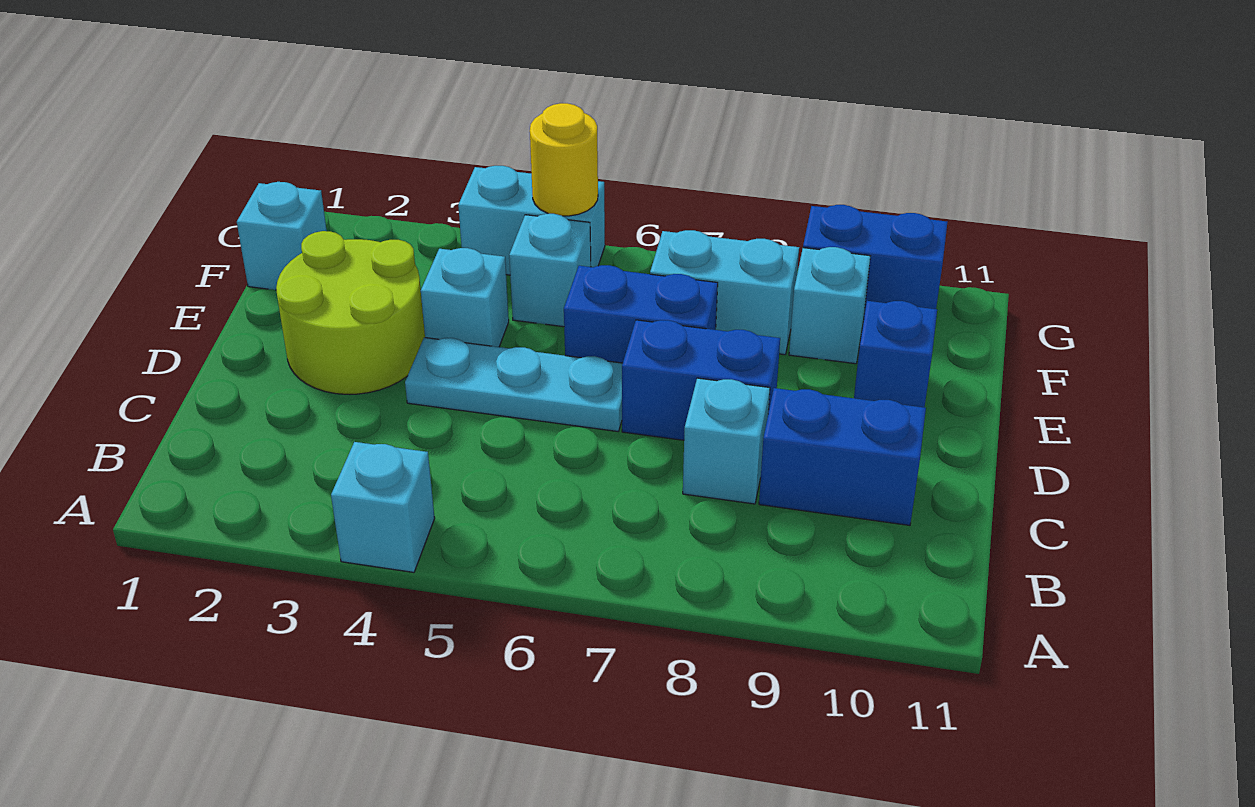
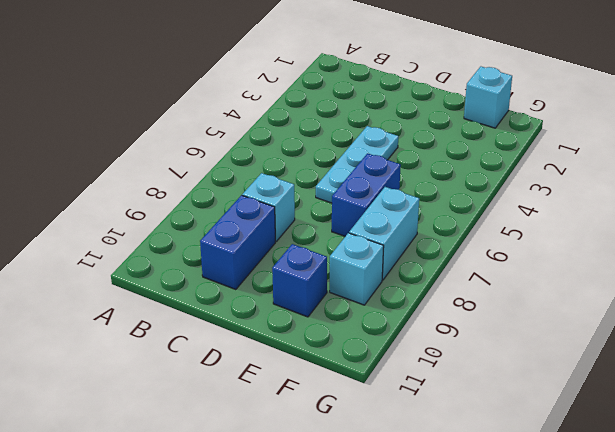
none -> cyan 1x1 brick [331,442,435,572]
none -> lime 2x2 round brick [276,231,425,394]
none -> blue 1x2 brick [622,320,780,440]

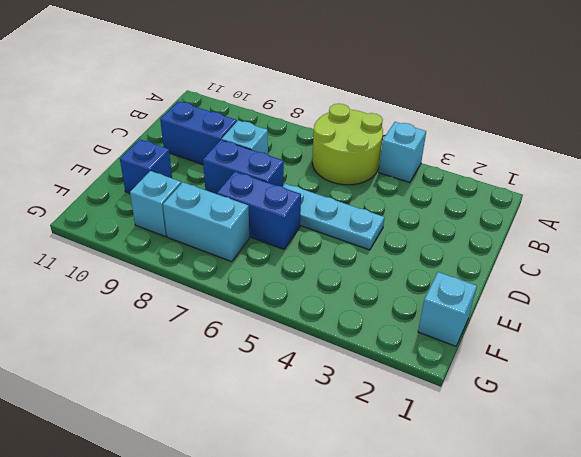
lime 2x2 round brick [312,104,383,185] -> lime 2x2 round brick moved to [276,231,425,394]
none -> cyan 1x1 brick [421,248,509,347]
none -> cyan 1x1 brick [509,214,591,327]
none -> cyan 1x2 brick [458,166,605,275]

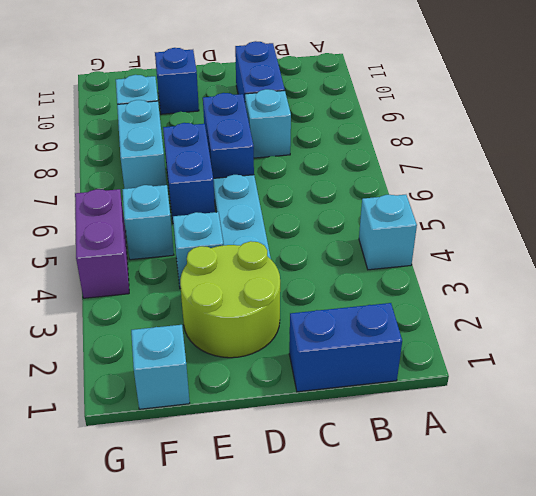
blue 1x2 brick [289,303,402,392] -> blue 1x2 brick turned to [803,205,947,315]
purple 1x2 brick [75,189,129,298] -> cyan 1x2 brick [458,166,605,275]
none -> yellow 1x1 round brick [530,103,598,216]

